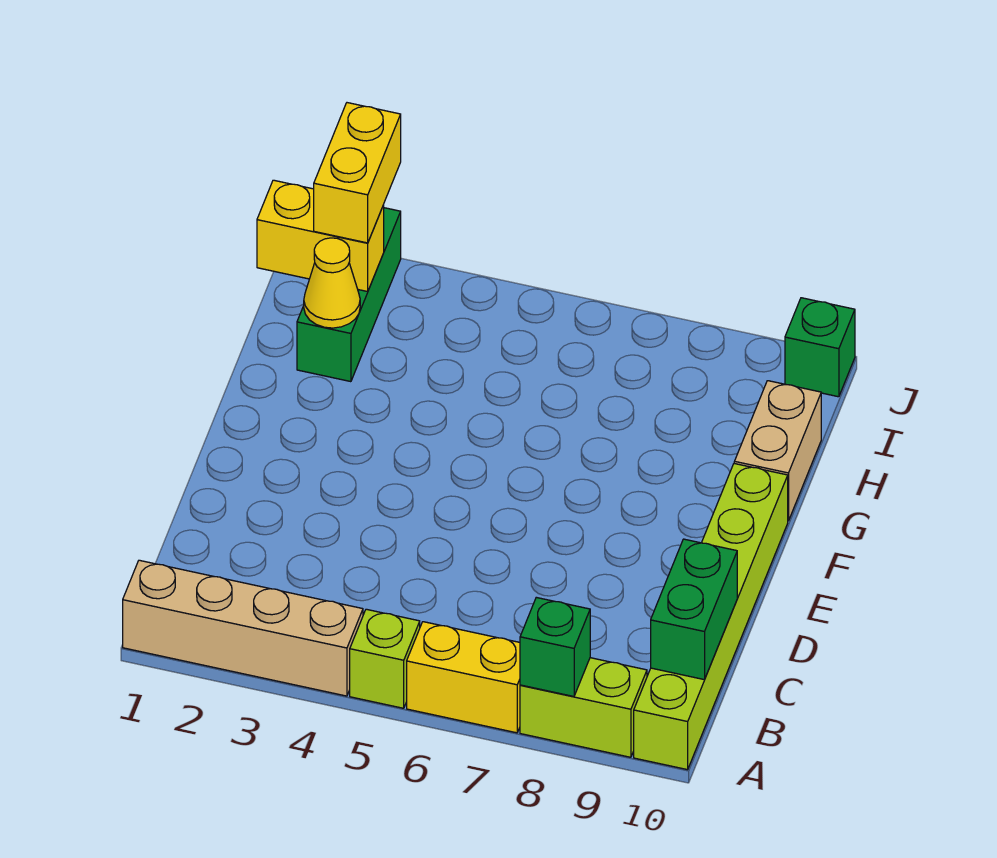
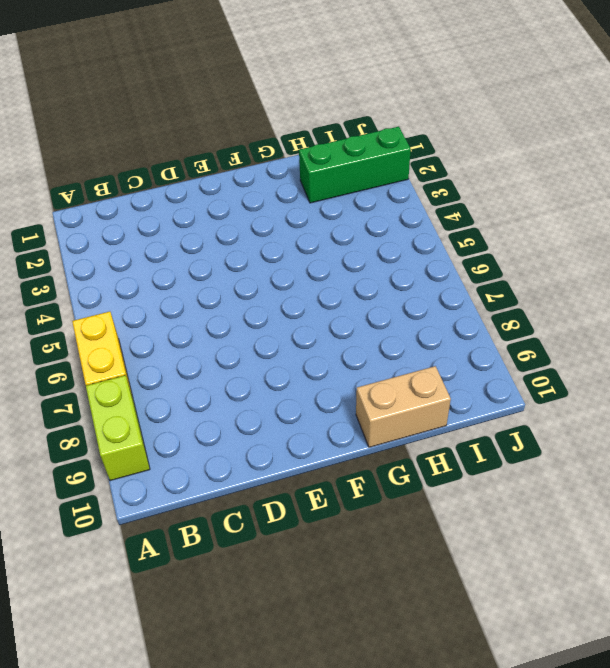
none -> tan 1x4 brick [123,560,363,696]
none -> lime 1x1 brick [350,609,420,708]
none -> lime 1x6 brick [634,464,788,770]

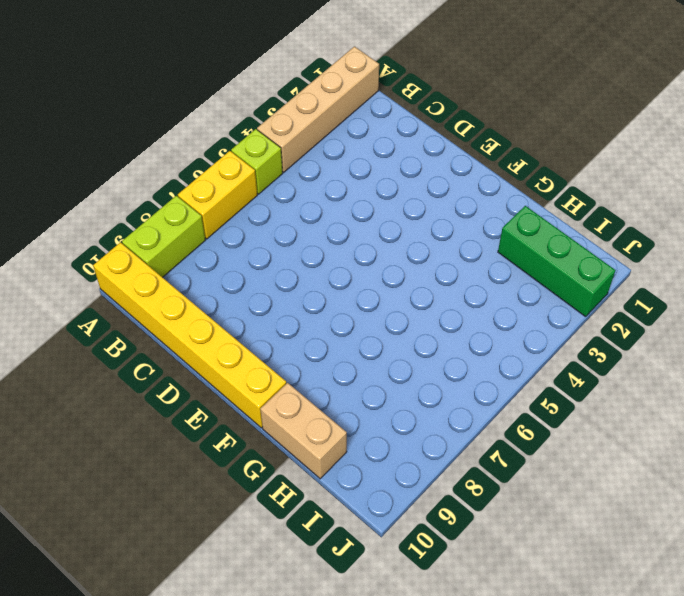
yellow 1x6 brick [93,242,286,428] -> lime 1x6 brick [634,464,788,770]
none -> green 1x1 brick [785,298,855,397]
none -> green 1x1 brick [520,597,590,696]
none -> green 1x2 brick [651,539,737,680]

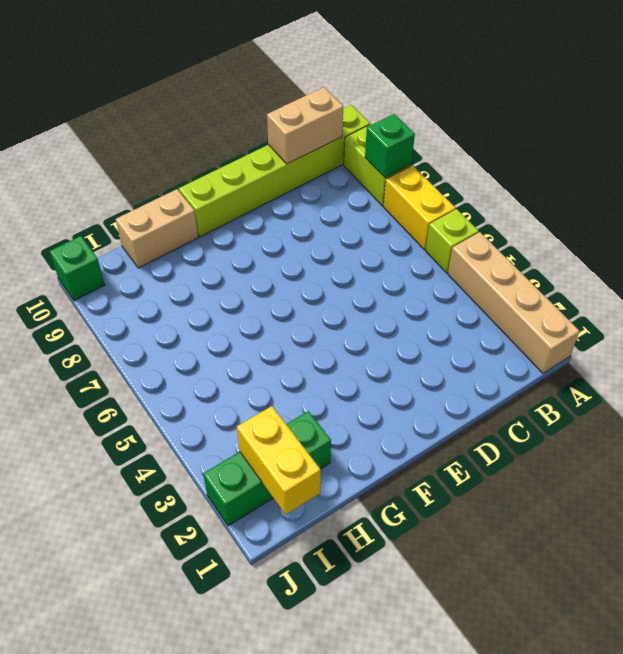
tan 1x2 brick [267,87,343,164] -> green 1x2 brick [651,539,737,680]
none -> yellow 1x1 cone [304,238,360,328]
none -> yellow 1x2 brick [314,103,401,243]

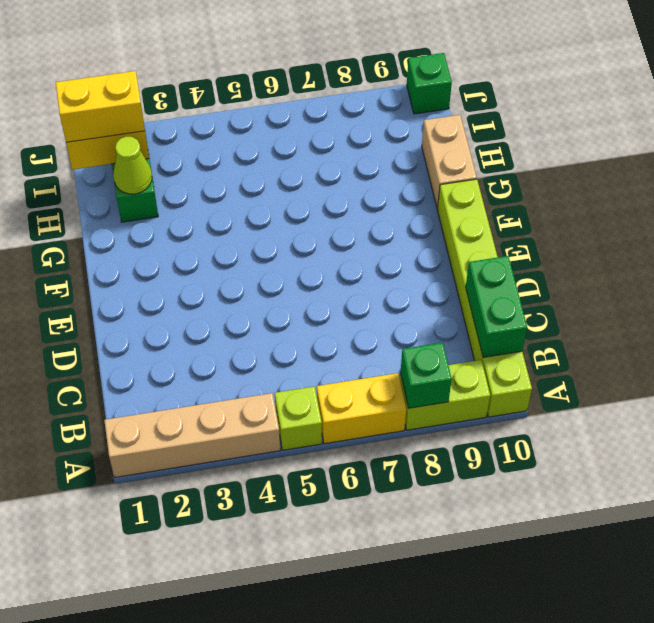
lime 1x1 cone [113,136,152,194] -> yellow 1x1 cone [304,238,360,328]
yellow 1x2 brick [56,71,145,142] -> yellow 1x2 brick turned to [314,103,401,243]

